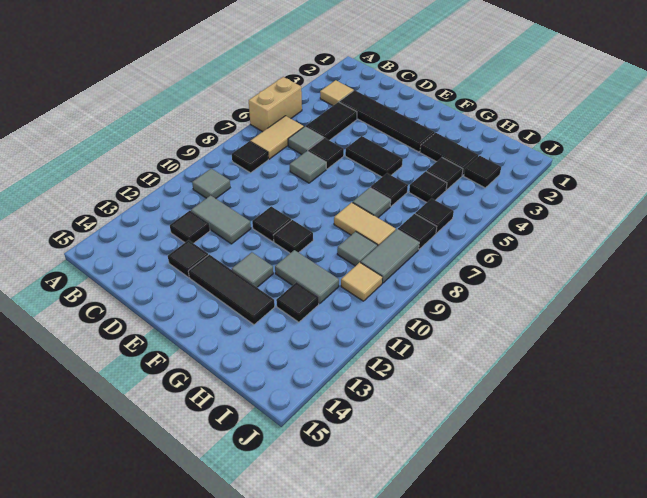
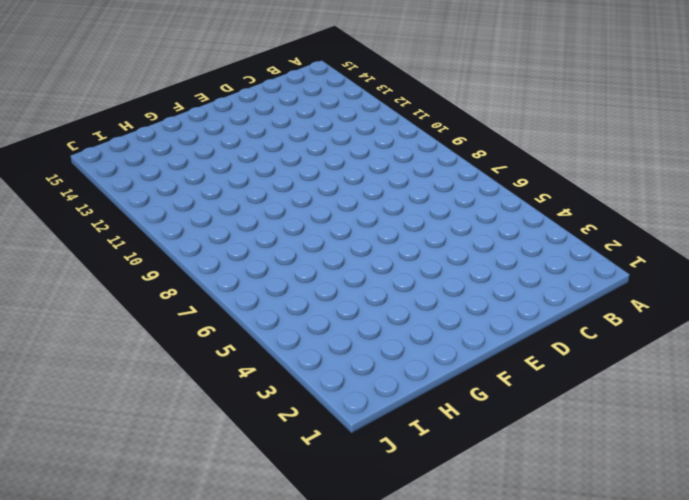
none -> tan 1x2 brick [249,77,302,132]
none -> tan 1x1 tile [320,80,354,106]
none -> tan 1x2 tile [250,116,304,159]
none -> black 1x1 tile [232,141,268,173]

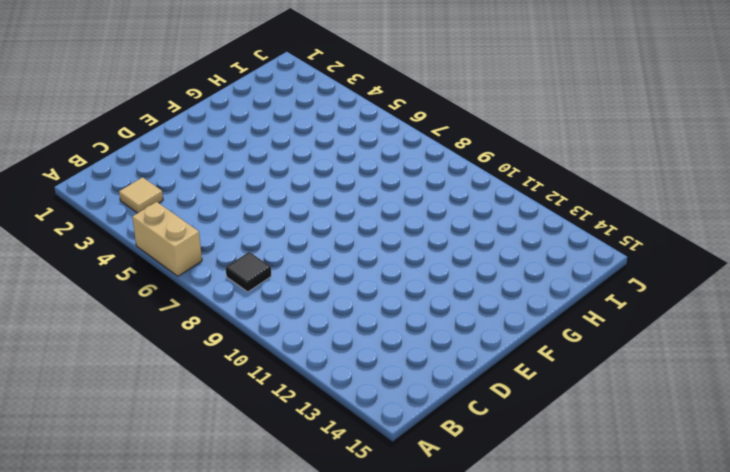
none -> tan 1x2 tile [250,116,304,159]
none -> grey 1x1 tile [192,169,230,198]
none -> black 1x4 tile [339,90,435,152]
none -> black 1x2 tile [306,102,357,140]

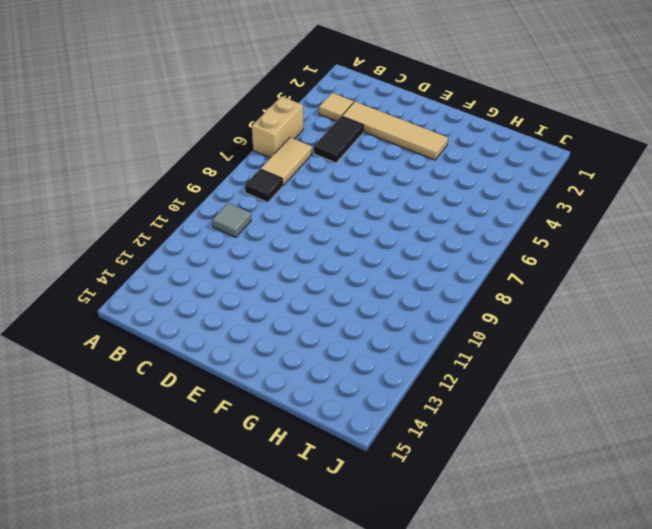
tan 1x4 tile [342,102,448,160] -> black 1x4 tile [339,90,435,152]
none -> grey 1x1 tile [288,127,323,154]
none -> grey 1x2 tile [191,195,251,244]
none -> black 1x1 tile [170,211,210,243]
none -> black 1x1 tile [308,138,344,169]

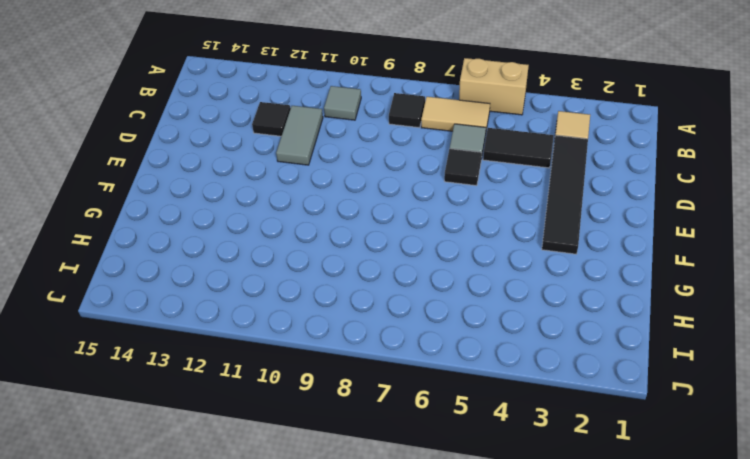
none -> grey 1x1 tile [290,151,326,183]
none -> black 1x1 tile [168,240,208,277]
none -> black 1x2 tile [345,136,403,177]
none -> black 1x1 tile [252,206,291,242]

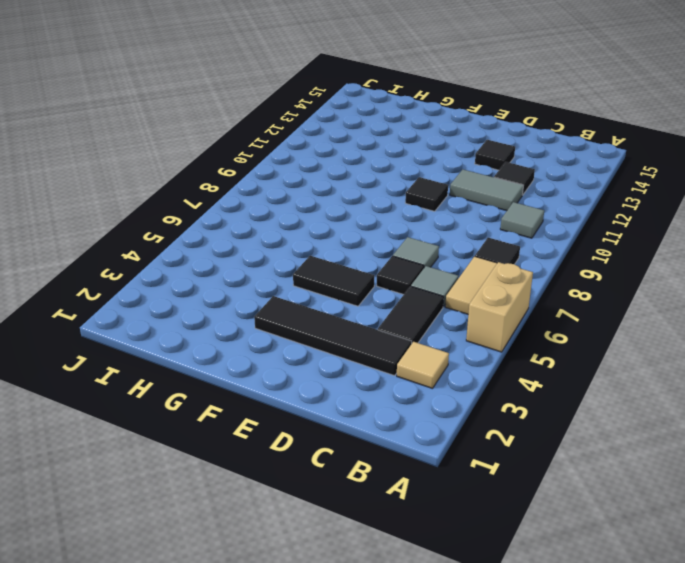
none -> black 1x3 tile [188,255,275,325]
none -> black 1x1 tile [274,220,313,253]
none -> grey 1x1 tile [232,252,273,287]
none -> black 1x2 tile [420,133,479,176]

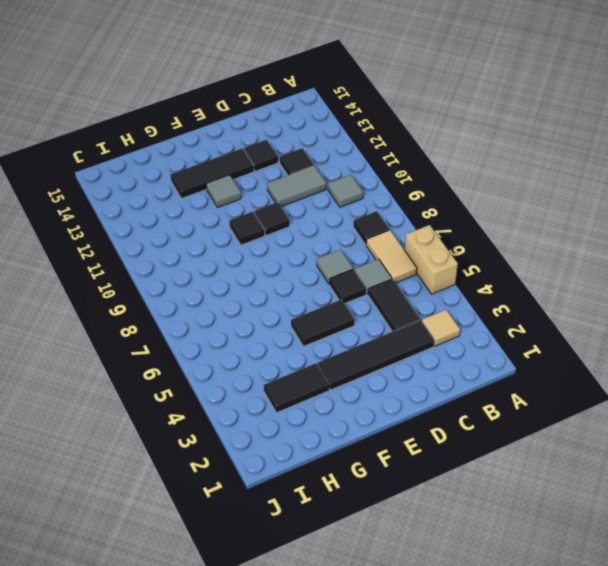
none -> black 1x1 tile [370,173,408,206]
none -> grey 1x1 tile [353,188,391,218]
none -> tan 1x2 tile [334,202,396,246]
none -> grey 1x2 tile [275,250,339,303]

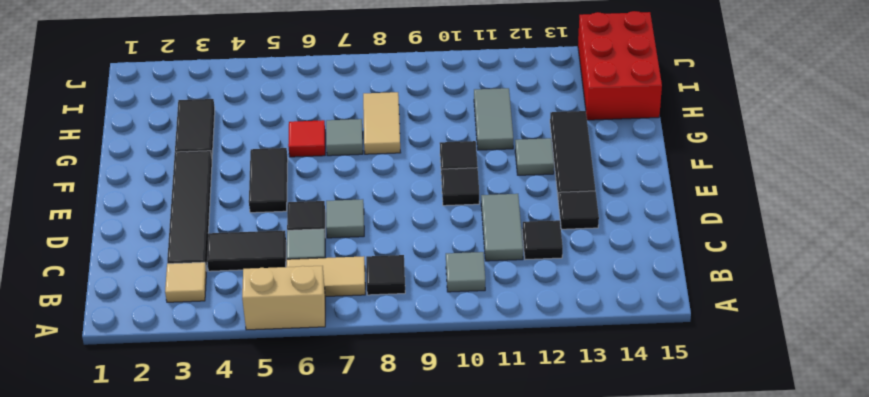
red 1x1 tile [288,120,325,157] -> black 1x1 tile [370,173,408,206]
red 2x3 brick [578,11,662,120] -> none
none -> black 1x1 tile [426,158,463,190]
none -> black 1x1 tile [409,171,447,203]
none -> grey 1x1 tile [337,231,377,266]
none -> black 1x1 tile [276,282,319,322]

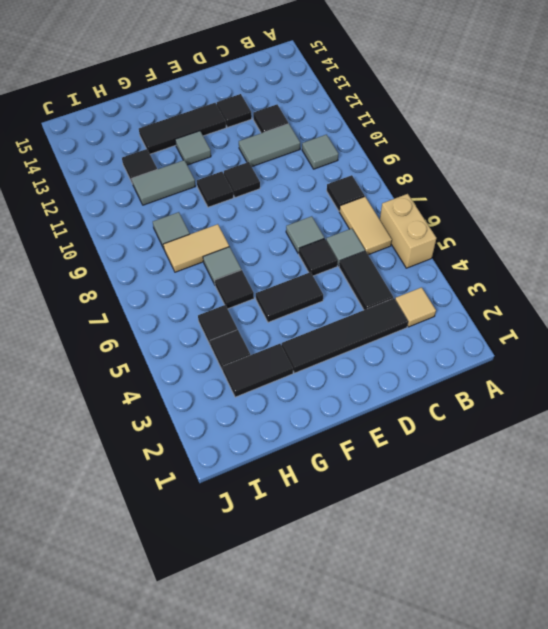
none -> black 1x1 tile [464,156,501,188]
none -> black 1x1 tile [415,198,454,233]
none -> black 1x1 tile [398,214,437,249]
none -> grey 1x2 tile [361,229,419,283]

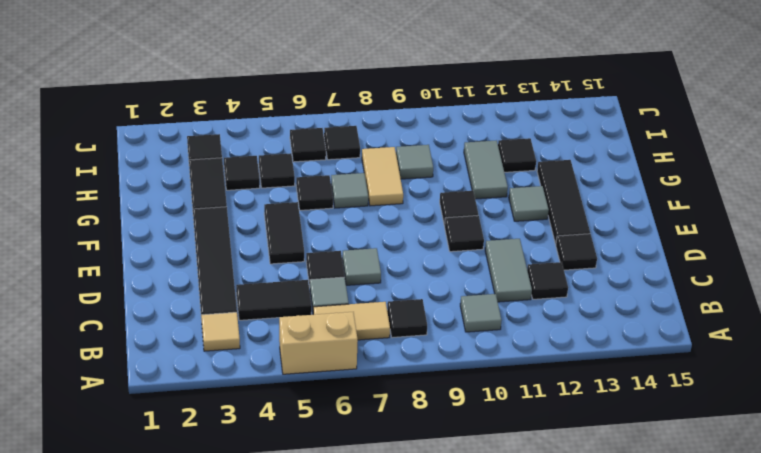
none -> grey 1x2 tile [361,229,419,283]
none -> tan 1x1 tile [341,262,382,301]

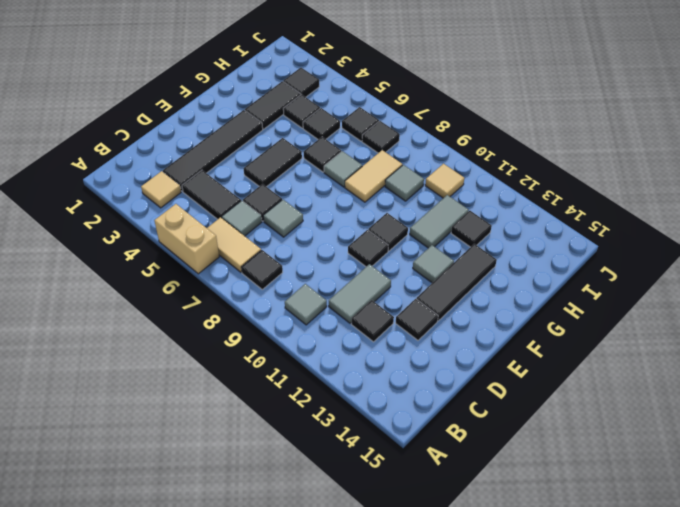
none -> grey 1x2 tile [361,229,419,283]

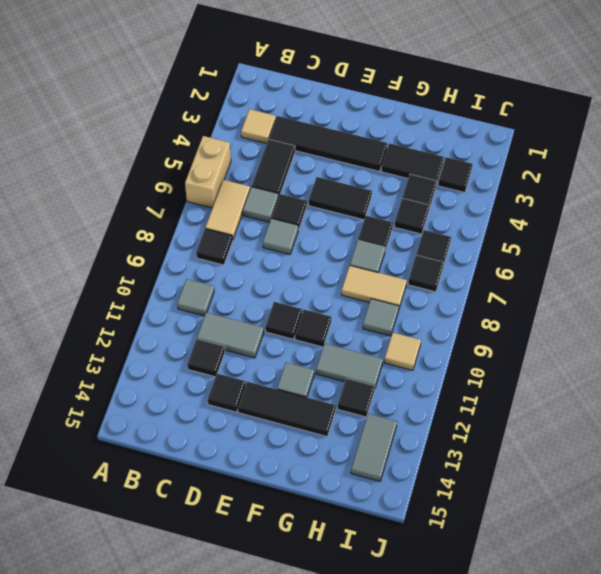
grey 1x2 tile [351,414,397,481] -> grey 1x2 tile moved to [361,229,419,283]

